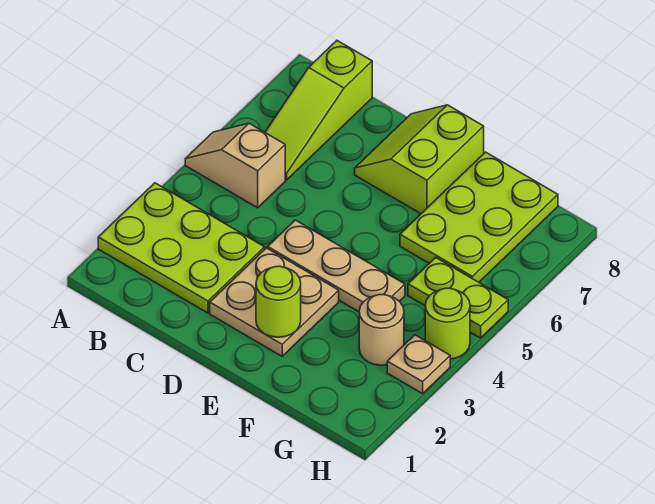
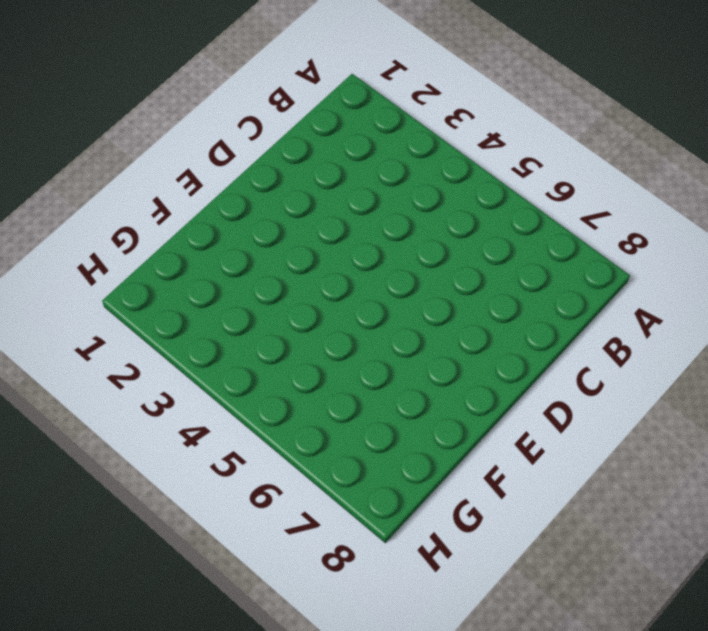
none -> lime 2x3 plate [98,183,265,313]
none -> tan 1x2 slope [185,123,285,208]
none -> lime 1x3 slope [265,41,372,180]

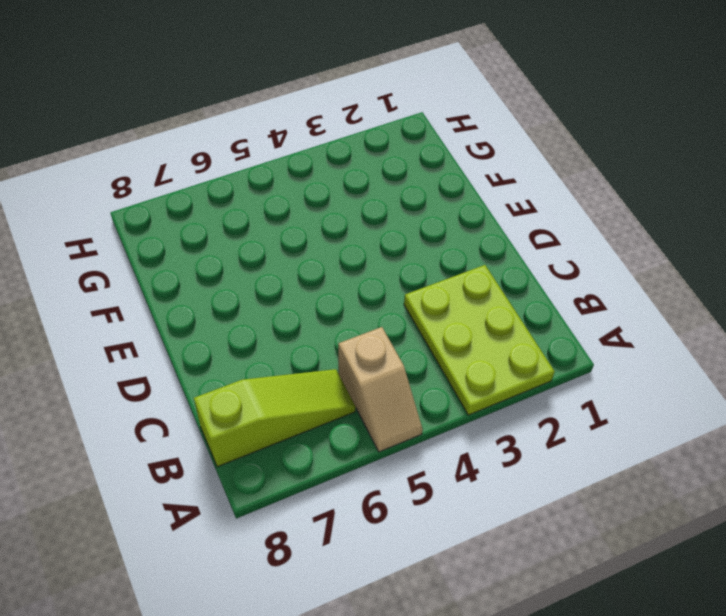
none -> tan 2x2 plate [210,248,339,356]
none -> tan 1x3 plate [268,220,405,312]
none -> lime 2x2 slope [355,105,484,214]

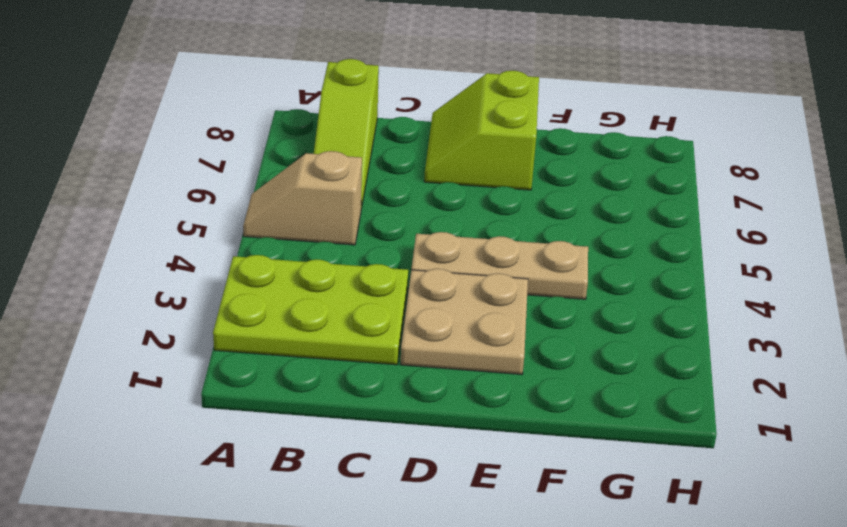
none -> lime 2x3 plate [400,152,558,282]
none -> tan 1x1 round brick [359,294,404,365]
none -> lime 1x2 plate [408,257,508,338]

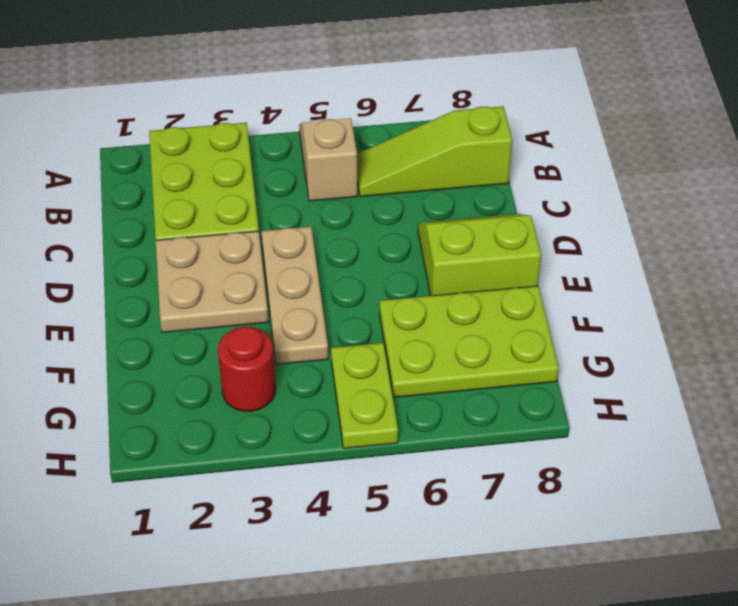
red 1x1 round brick [218,327,276,411] -> tan 1x1 round brick [359,294,404,365]
none -> tan 1x1 plate [387,335,450,394]
none -> lime 1x1 round brick [425,288,470,359]
none -> lime 1x1 round brick [256,266,301,337]

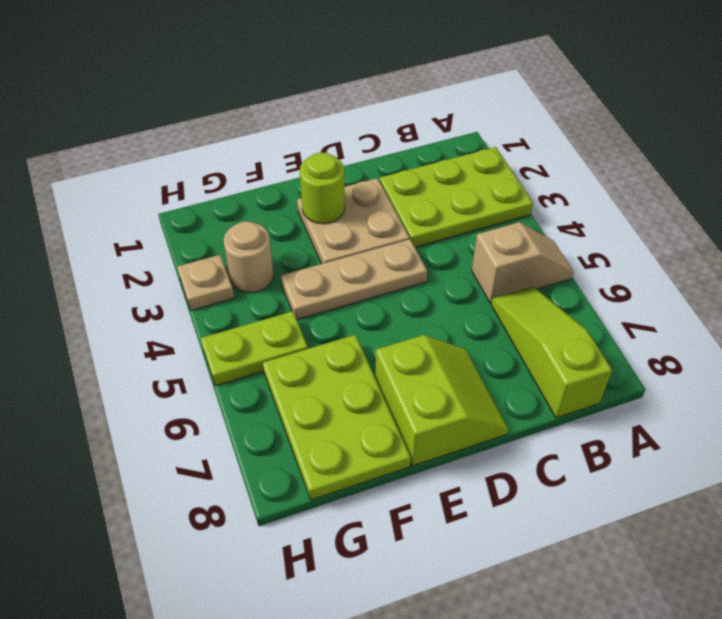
none -> lime 1x1 round brick [425,288,470,359]

